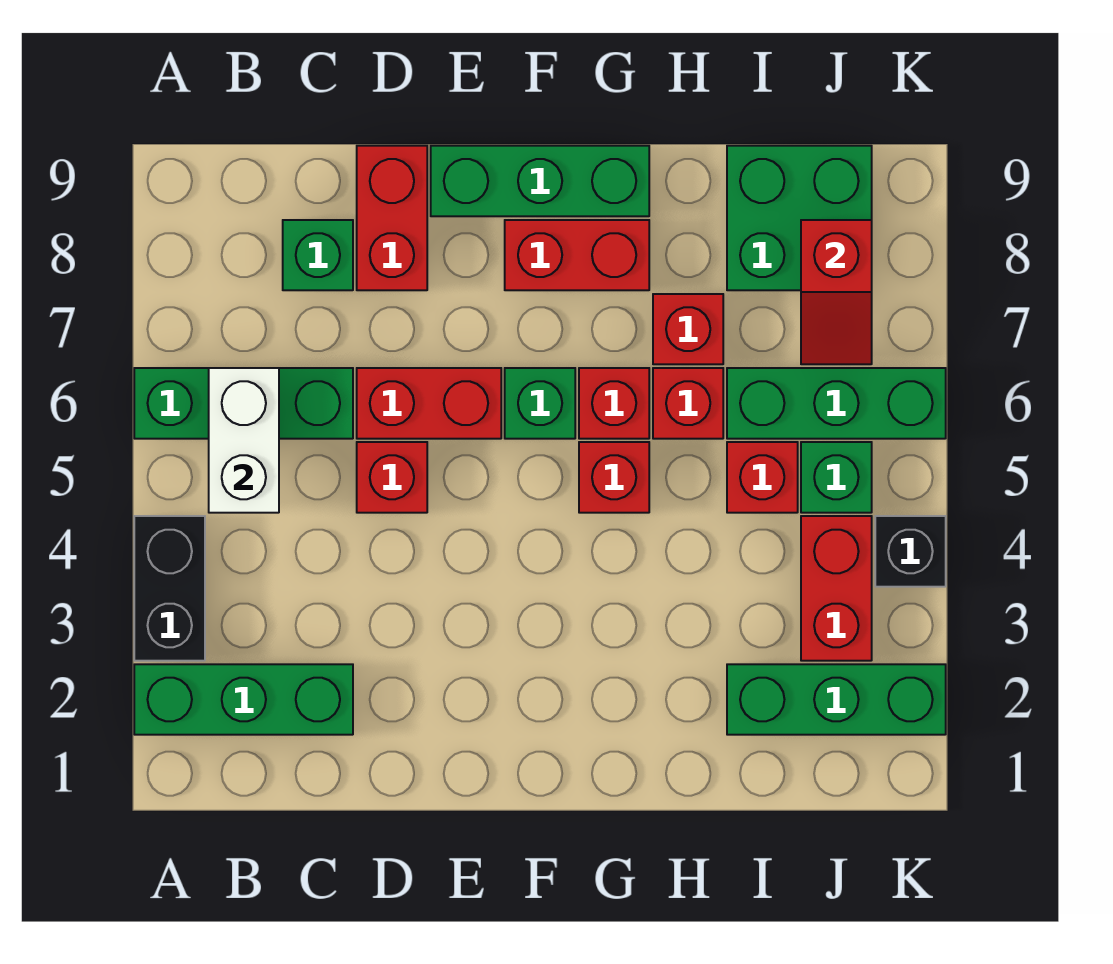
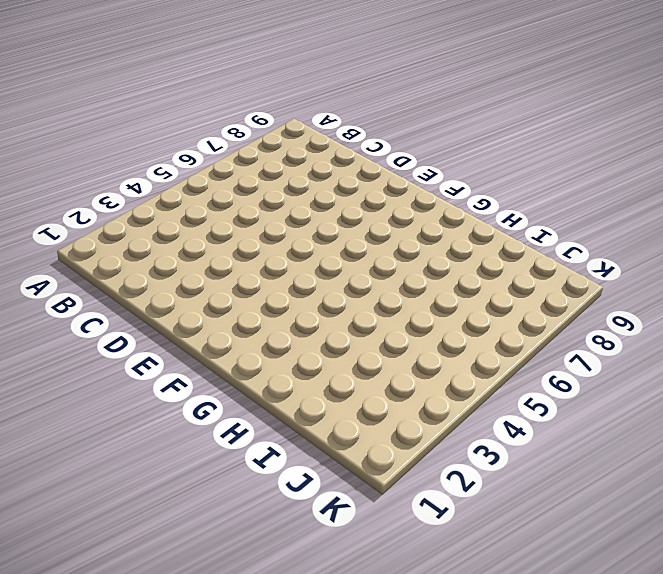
none -> green 1x3 brick [134,664,353,735]
none -> black 1x2 brick [134,516,205,661]
none -> green 1x3 brick [134,368,353,439]

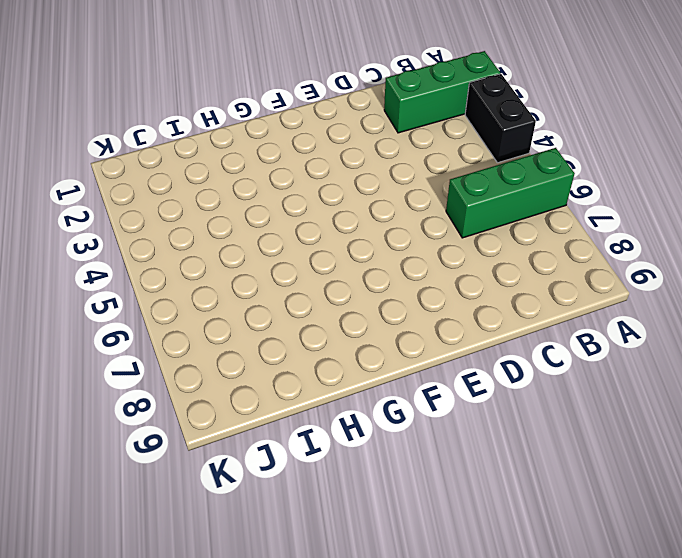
none -> green 1x1 brick [283,220,353,290]
none -> red 1x1 brick [357,442,427,513]
none -> red 1x2 brick [357,368,501,439]

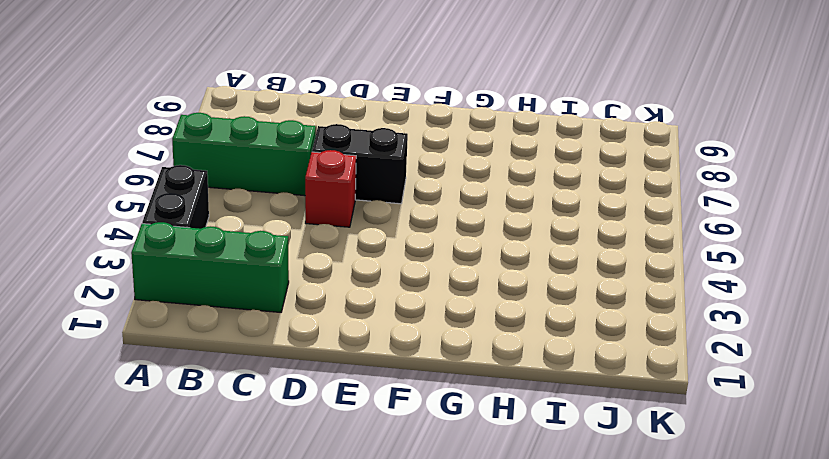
black 1x2 brick [312,124,408,204] -> red 1x2 brick [357,368,501,439]
none -> green 1x1 brick [283,220,353,290]
none -> red 1x2 brick [357,146,427,290]
none -> green 1x3 brick [431,146,649,216]

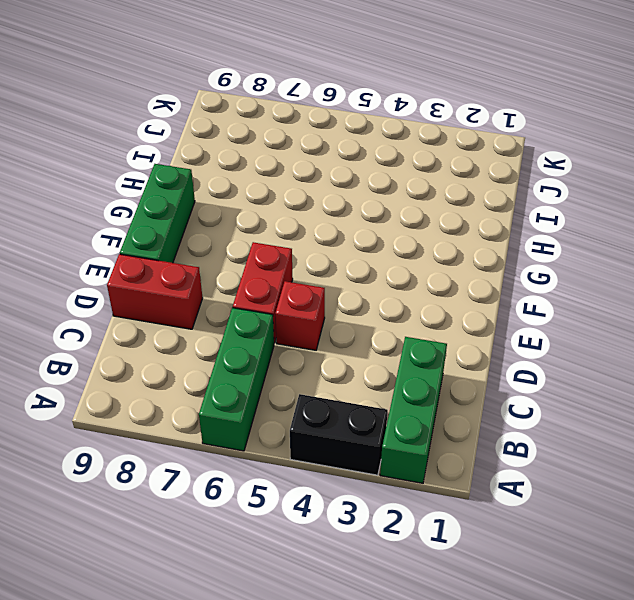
none -> green 1x1 brick [283,220,353,290]
none -> green 1x1 brick [505,368,575,439]
none -> red 1x2 brick [505,220,649,290]

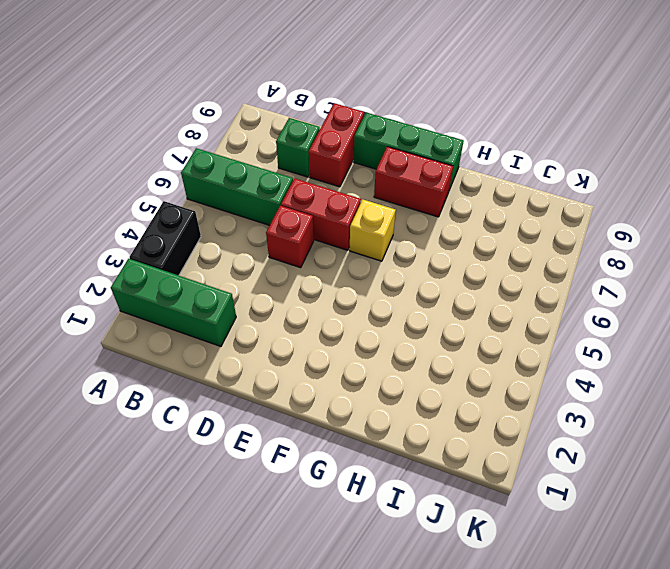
yellow 1x1 brick [350,200,396,261] -> green 1x1 brick [505,368,575,439]
none -> red 1x1 brick [579,442,649,513]
none -> red 1x1 brick [579,368,649,439]
none -> red 1x1 brick [653,368,723,439]

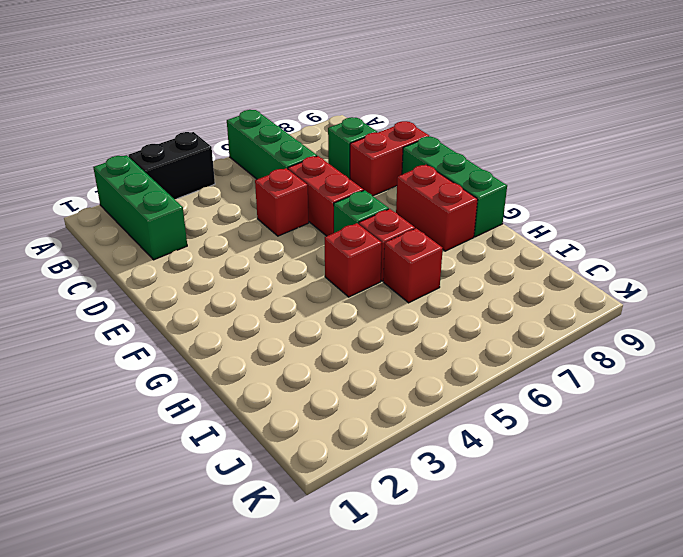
none -> red 1x1 brick [653,294,723,364]
none -> green 1x3 brick [727,664,946,735]
none -> red 1x1 brick [727,442,798,513]

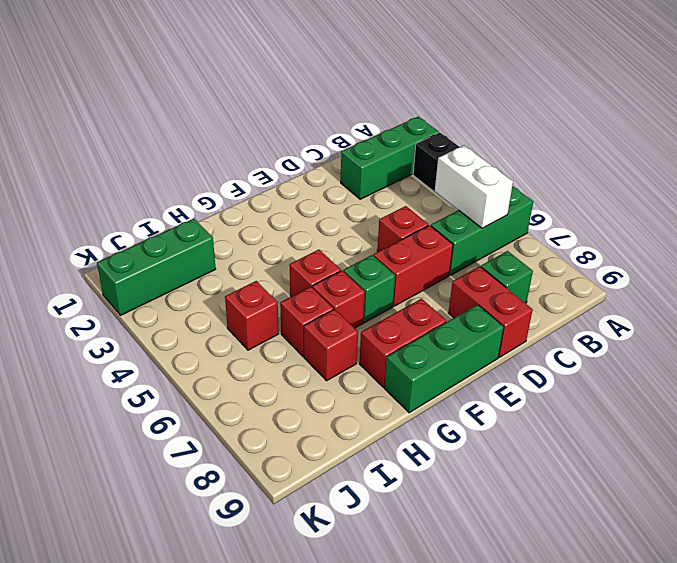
none -> green 1x3 brick [727,368,946,439]
none -> green 2x2 brick [727,146,872,290]
none -> red 1x2 brick [801,516,872,661]

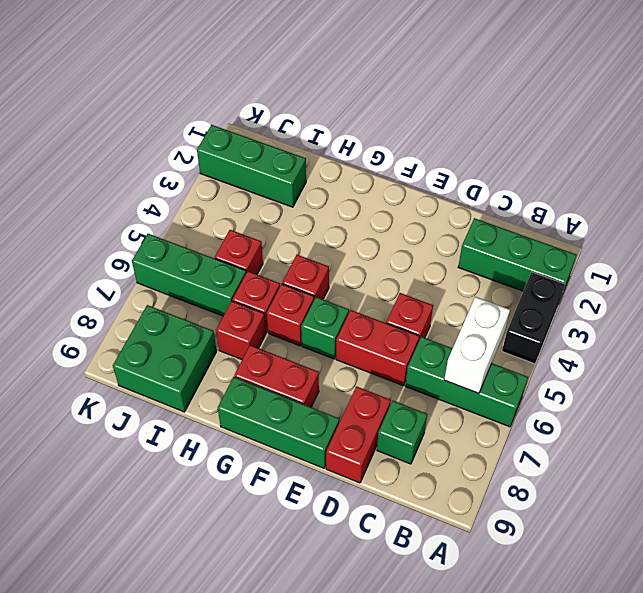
none -> red 1x2 brick [801,516,872,661]
none -> green 1x1 brick [801,442,872,513]
none -> black 1x1 brick [875,516,946,587]

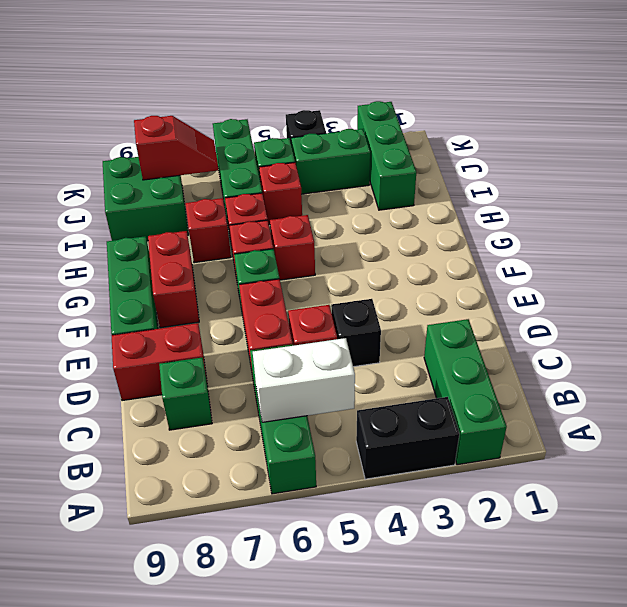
black 1x1 brick [331,299,381,367] -> none
green 1x2 brick [291,129,370,194] -> red 1x2 brick [801,516,872,661]

